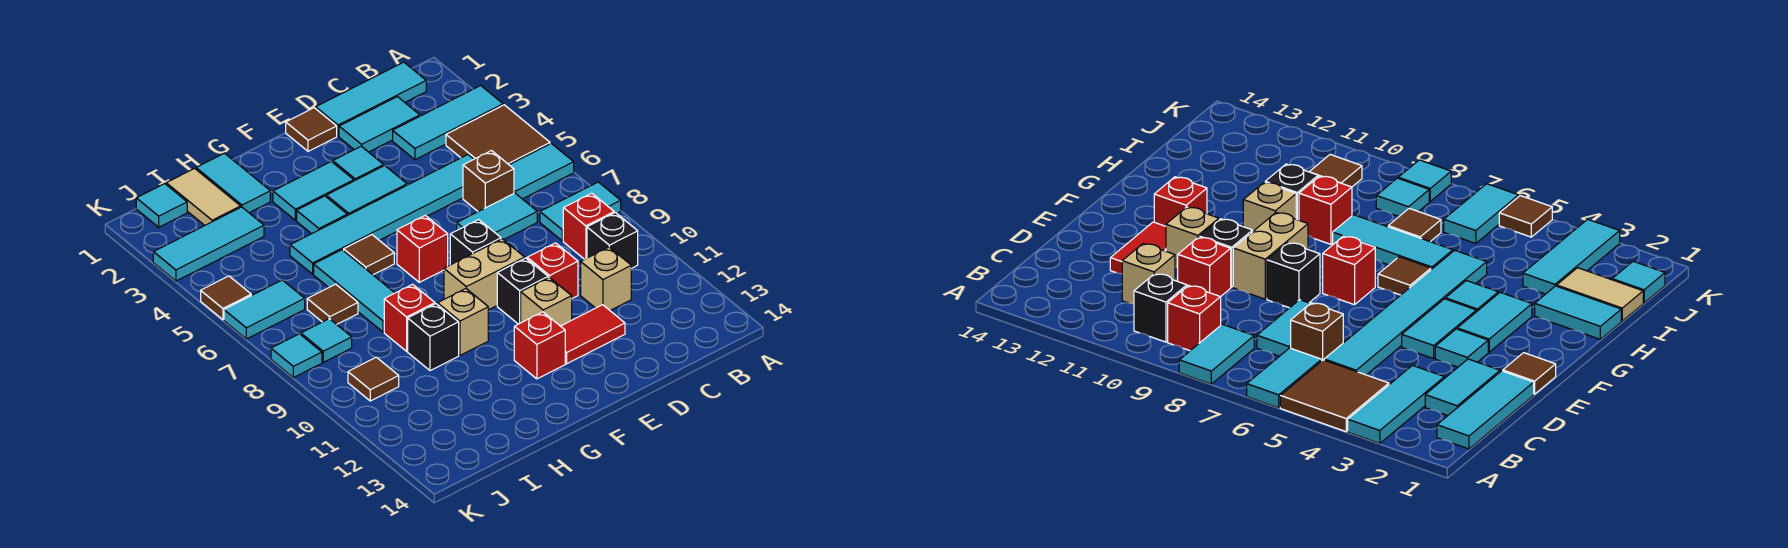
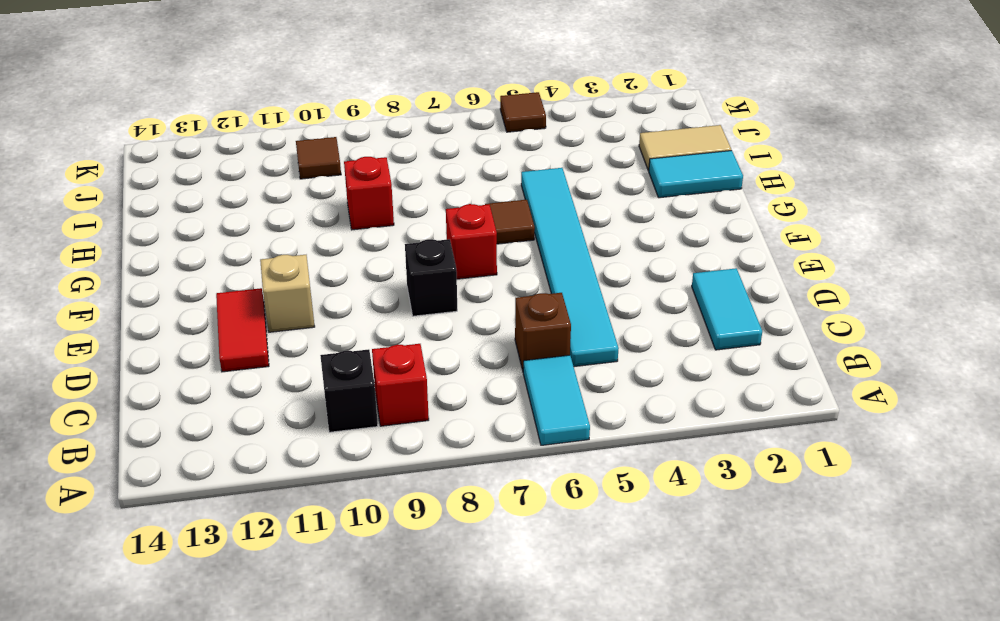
none -> cyan 1x3 tile [393,86,503,160]
none -> brown 2x2 tile [446,105,550,165]
none -> cyan 1x2 tile [540,182,621,241]
none -> cyan 1x3 tile [316,62,426,136]

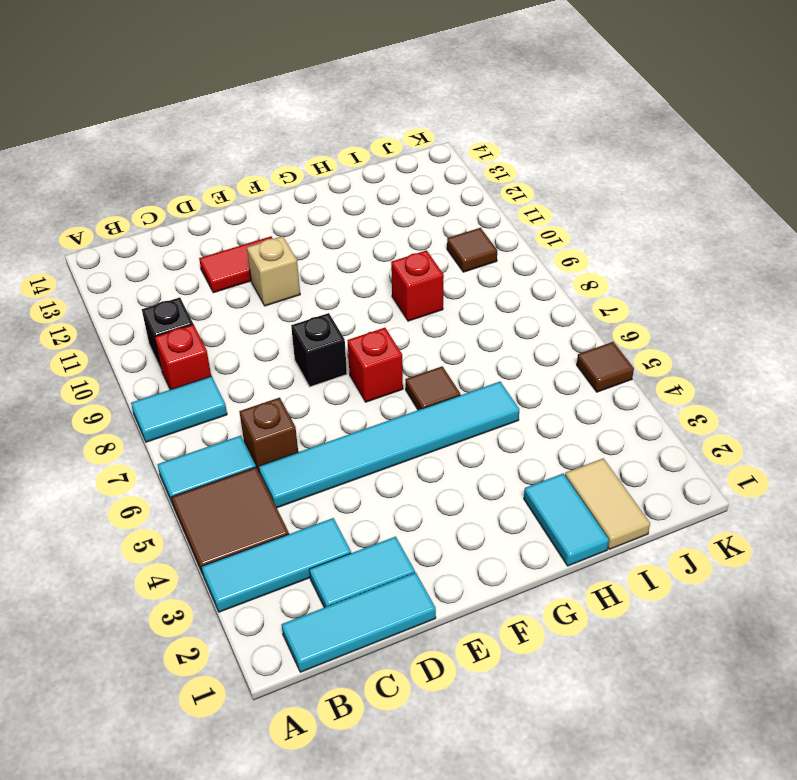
none -> cyan 1x2 tile [457,193,537,240]
none -> tan 1x1 brick [581,247,631,310]
none -> red 1x1 brick [527,243,578,298]
none -> brown 1x1 tile [286,108,337,151]

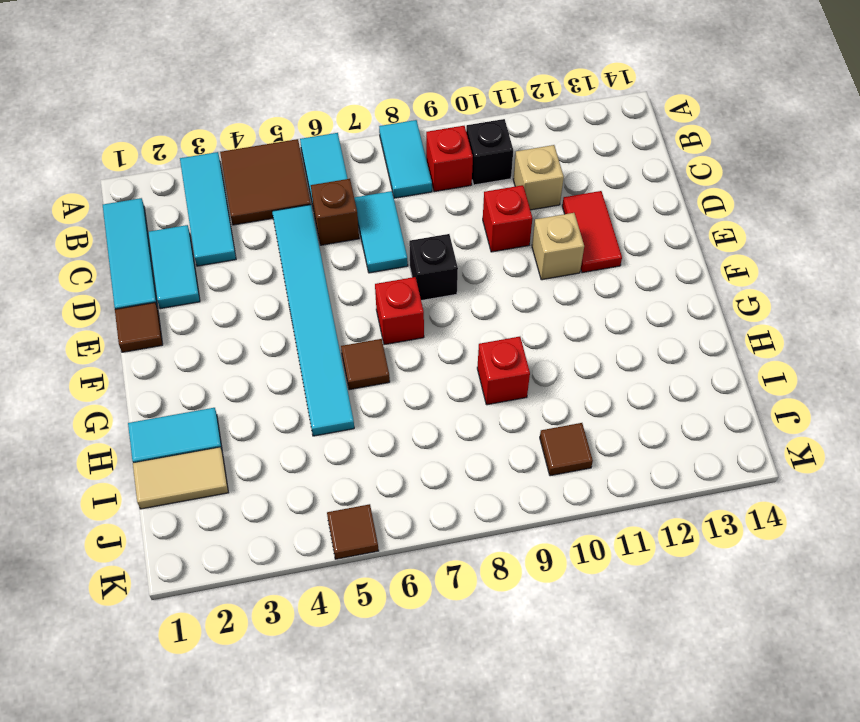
none -> cyan 1x1 tile [333,146,384,181]
none -> cyan 1x2 tile [326,166,407,215]
none -> tan 1x2 brick [444,239,525,310]
none -> black 1x1 brick [497,258,548,324]

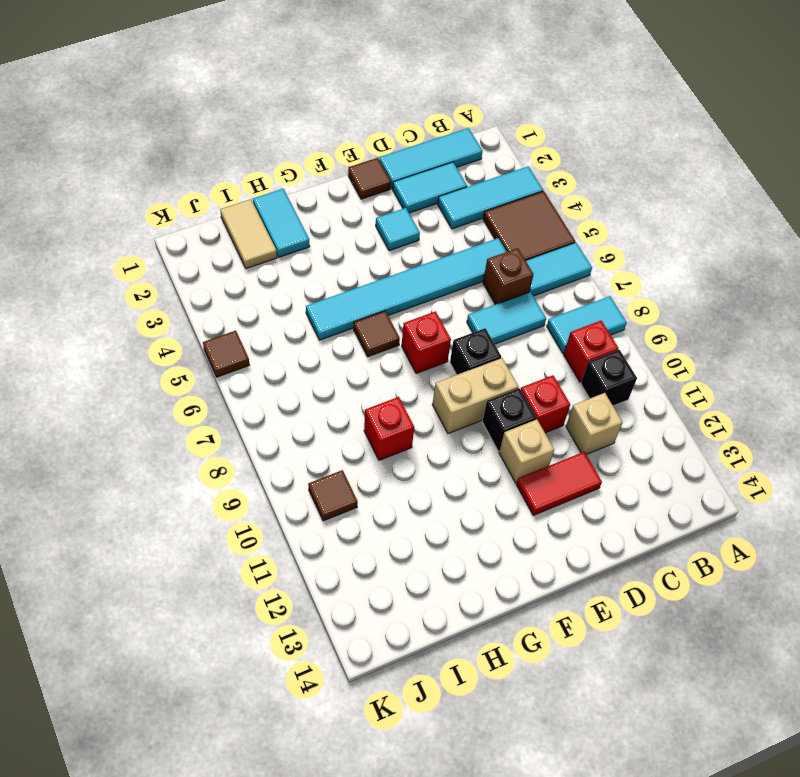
none -> cyan 1x2 tile [326,166,407,215]
none -> cyan 1x2 tile [273,161,354,220]
none -> red 1x1 brick [514,312,565,379]
none -> cyan 1x1 tile [297,196,347,234]

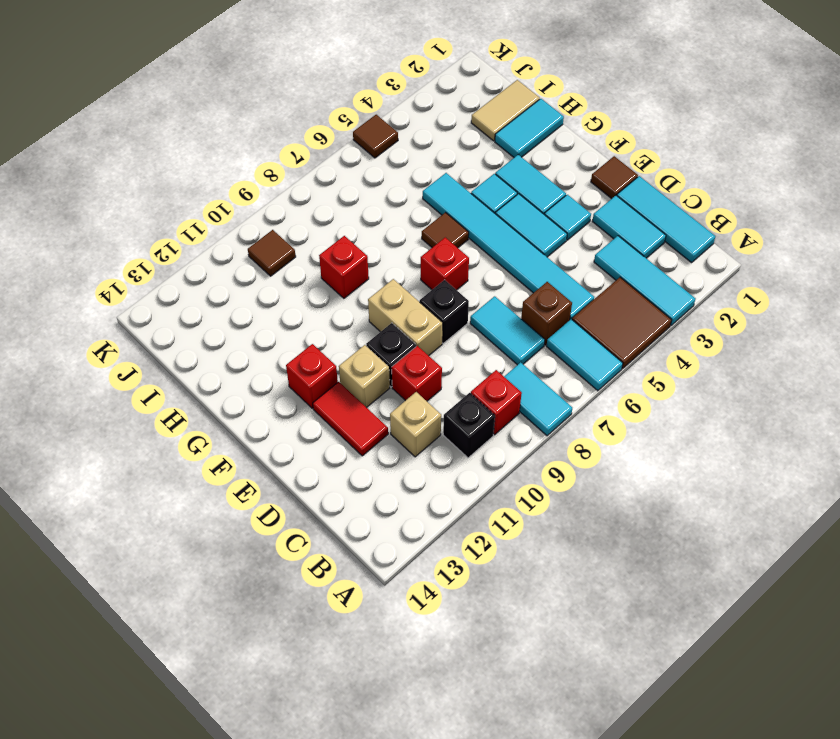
none -> tan 1x1 brick [438,289,488,355]
none -> cyan 1x3 tile [314,250,394,332]
none -> black 1x1 brick [408,304,459,371]
none -> cyan 1x3 tile [153,207,264,281]

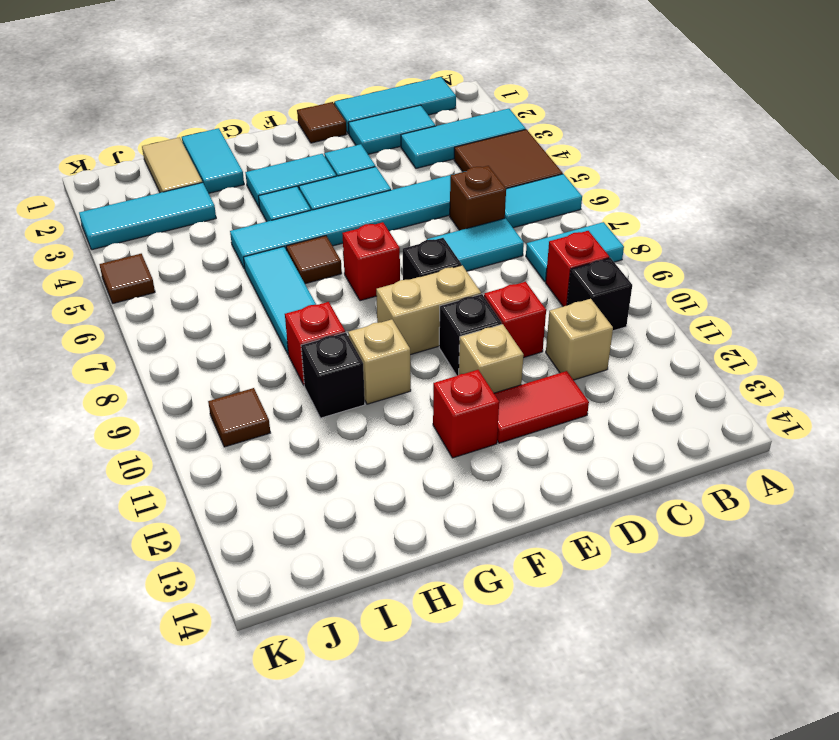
none -> brown 1x1 tile [307,284,358,324]
none -> cyan 1x1 tile [136,184,187,227]
none -> cyan 1x2 tile [224,280,305,339]
none -> cyan 1x1 tile [301,319,352,362]

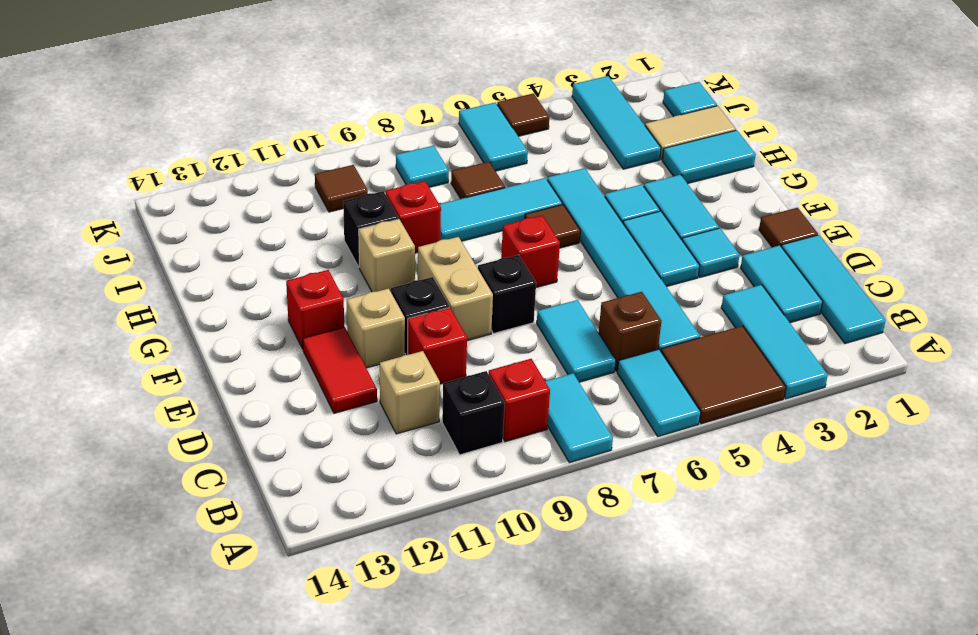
none -> cyan 1x1 tile [271,334,322,378]

